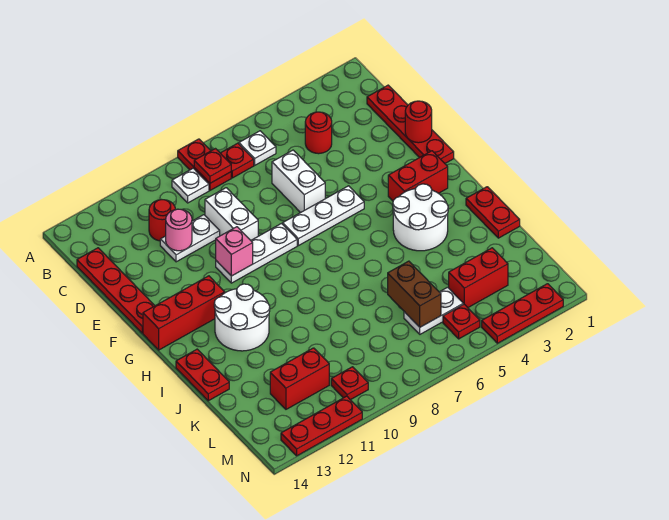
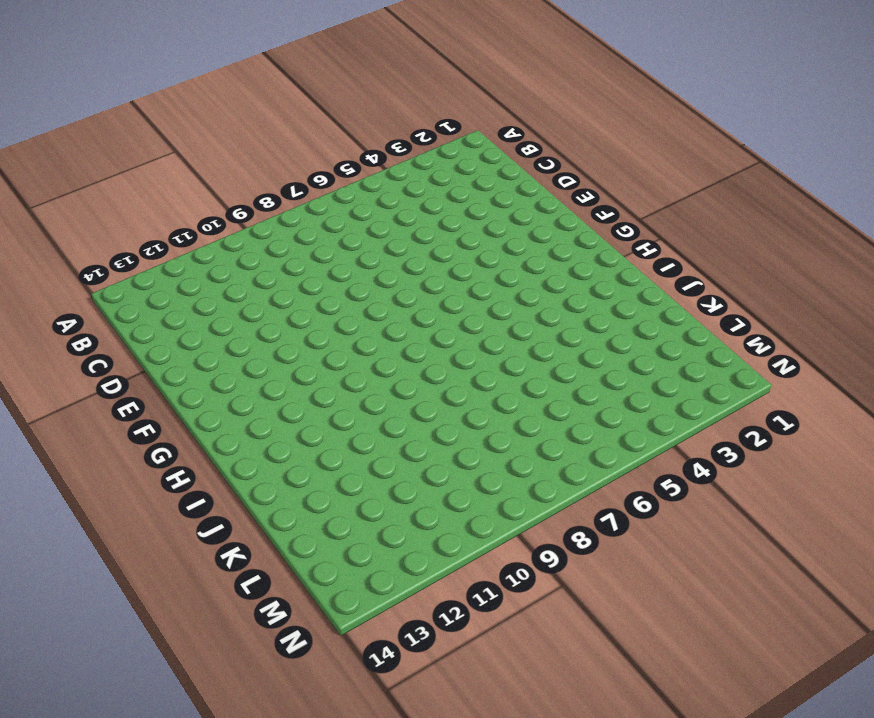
none -> red 1x2 plate [178,139,231,190]
none -> white 1x1 plate [239,131,276,165]
none -> red 1x1 plate [221,143,254,178]
none -> white 1x1 plate [172,168,209,203]

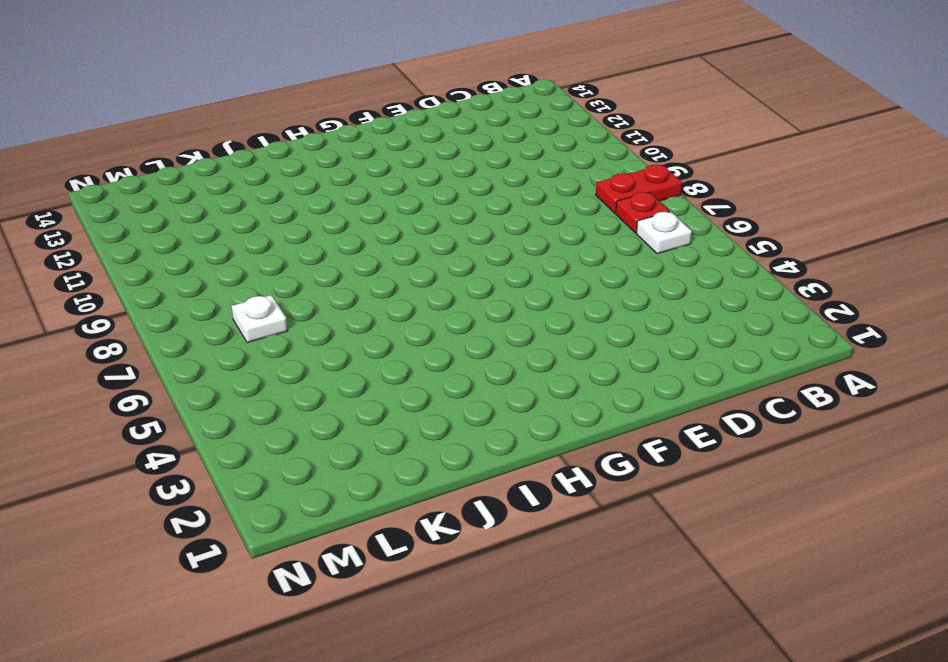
white 1x1 plate [232,295,287,343] -> white 1x1 plate moved to [172,168,209,203]
none -> red 1x4 plate [367,85,454,163]
none -> red 1x1 round brick [305,112,332,154]
none -> red 1x1 round brick [149,200,176,241]
none -> red 1x4 plate [77,248,155,333]

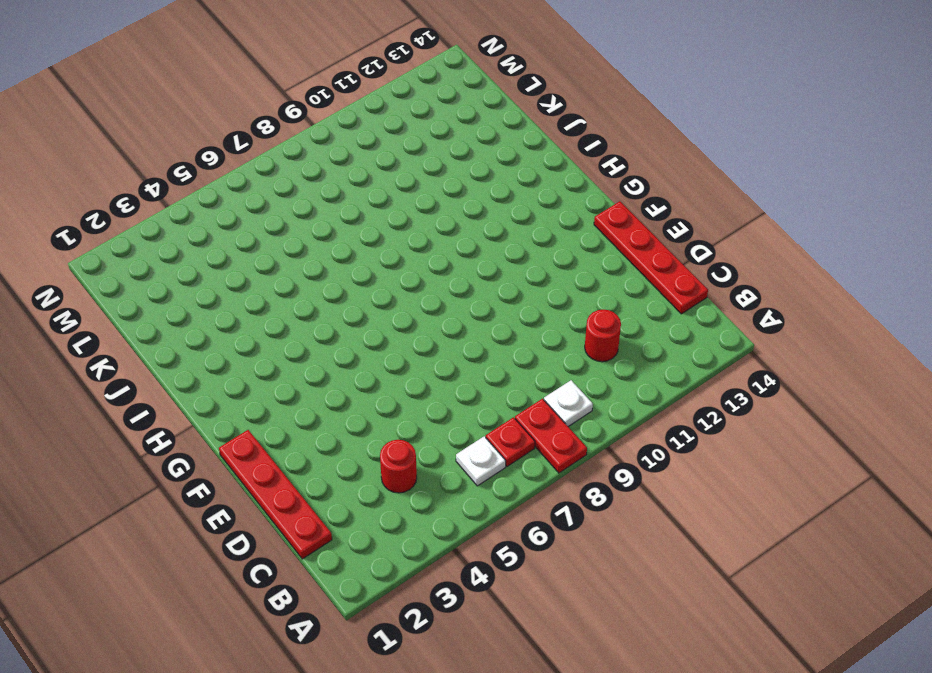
none -> white 1x2 brick [272,150,325,213]
none -> white 1x2 brick [205,188,258,240]
none -> white 1x2 plate [160,215,220,262]
none -> white 1x3 plate [283,186,364,246]

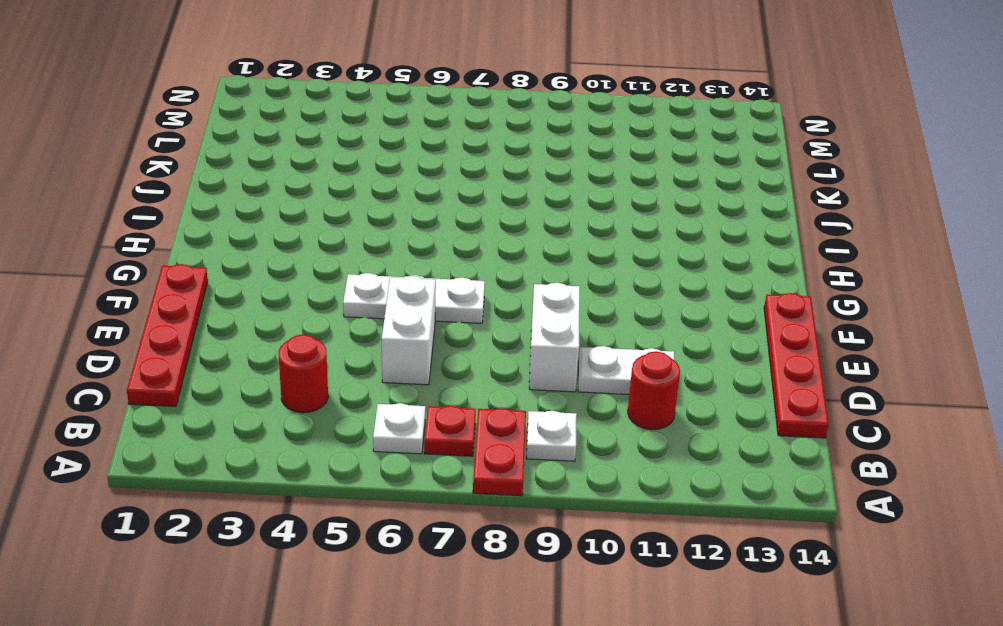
none -> white 1x3 plate [216,224,297,283]
none -> red 1x2 brick [388,151,448,201]
none -> red 1x3 brick [143,276,225,350]
none -> white 2x2 round brick [393,184,448,251]

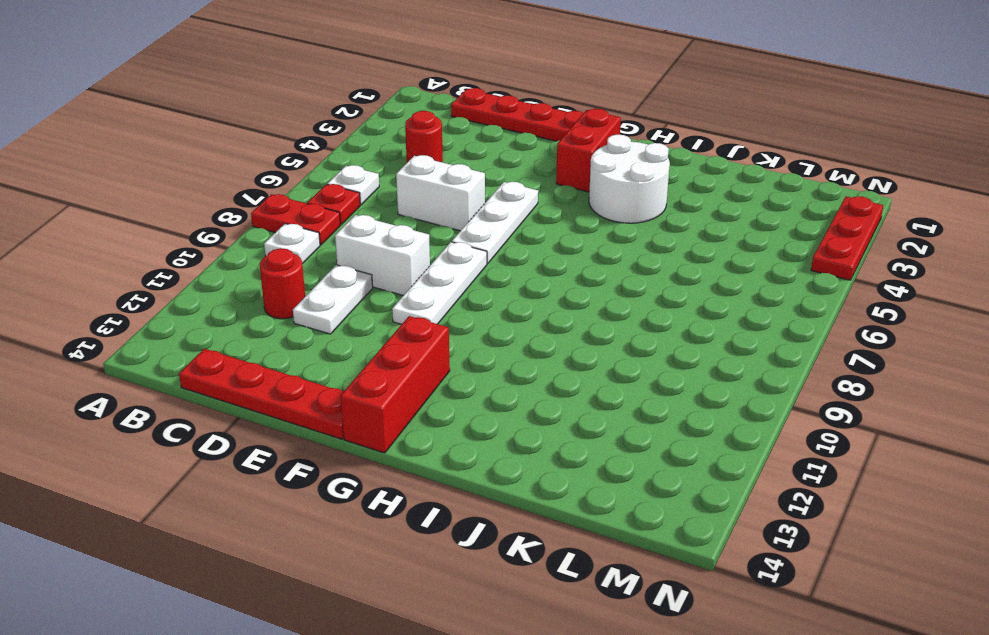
none -> white 2x2 round brick [214,284,270,351]
none -> red 1x2 plate [466,187,520,238]
none -> red 1x2 plate [176,349,229,401]
none -> red 1x2 brick [449,248,508,308]

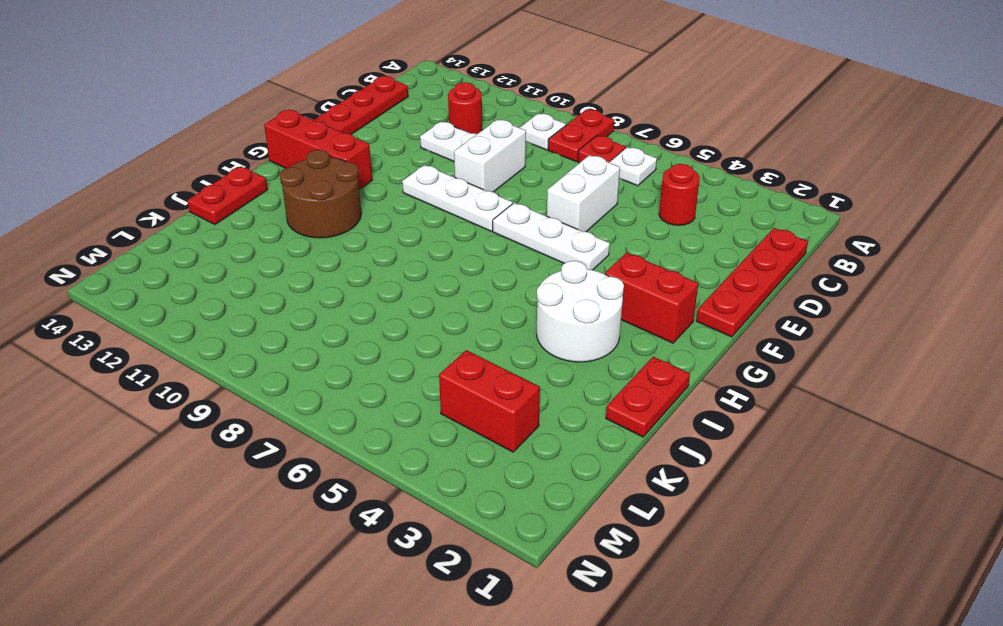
brown 2x2 round brick [280,150,361,238] -> white 2x2 round brick [214,284,270,351]
none -> white 1x2 plate [404,287,463,334]
none -> red 1x2 brick [270,348,329,409]
none -> red 1x1 plate [443,304,480,339]
none -> red 1x1 plate [331,367,368,400]

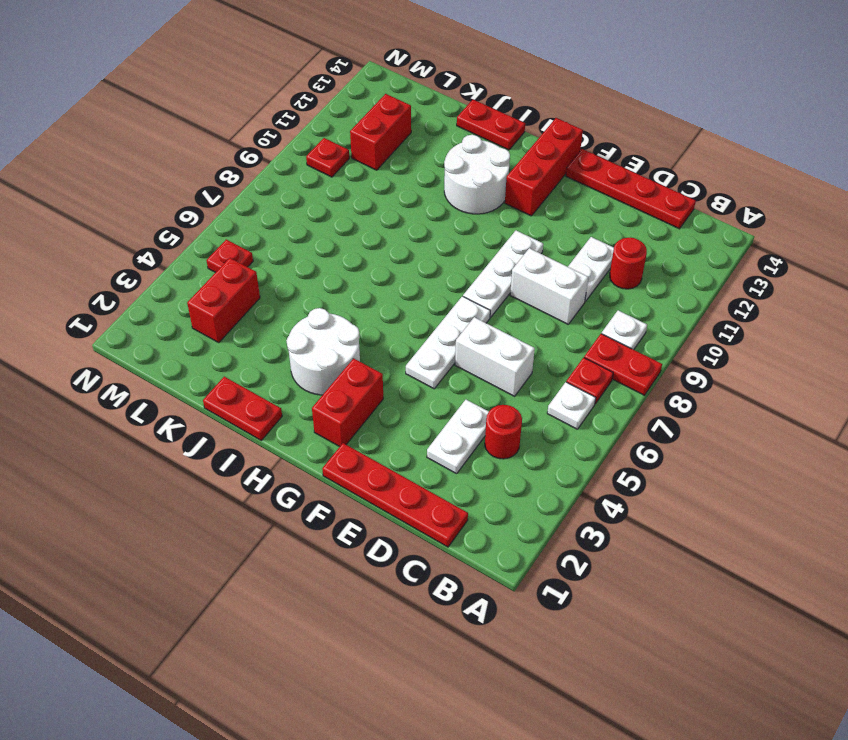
white 1x2 plate [427,400,489,474] -> white 1x2 plate moved to [404,287,463,334]
none -> red 1x3 plate [482,284,563,343]
none -> red 1x3 plate [281,396,362,456]
none -> red 1x1 plate [194,149,231,183]
none -> pink 1x1 round brick [166,209,192,251]

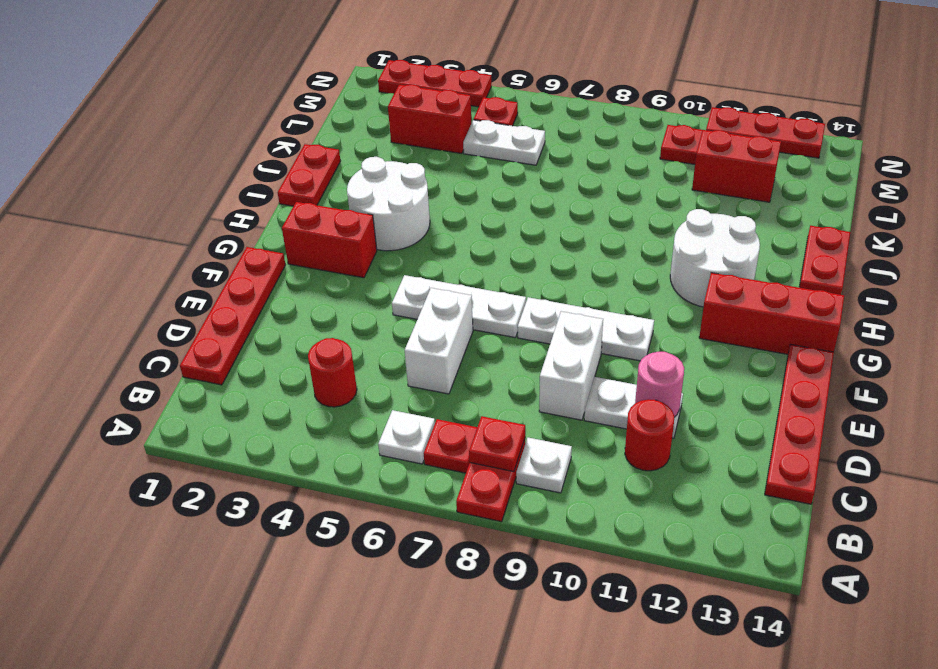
none -> red 1x1 round brick [405,101,432,143]
none -> pink 1x1 brick [216,227,253,276]
none -> brown 1x2 brick [388,261,441,327]

